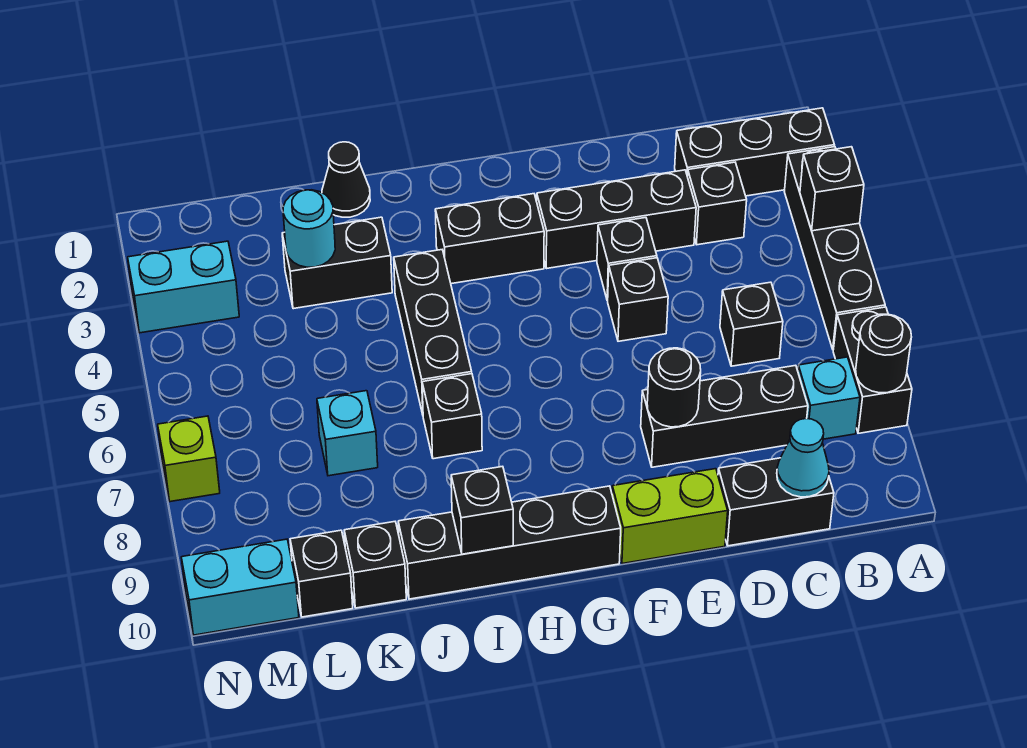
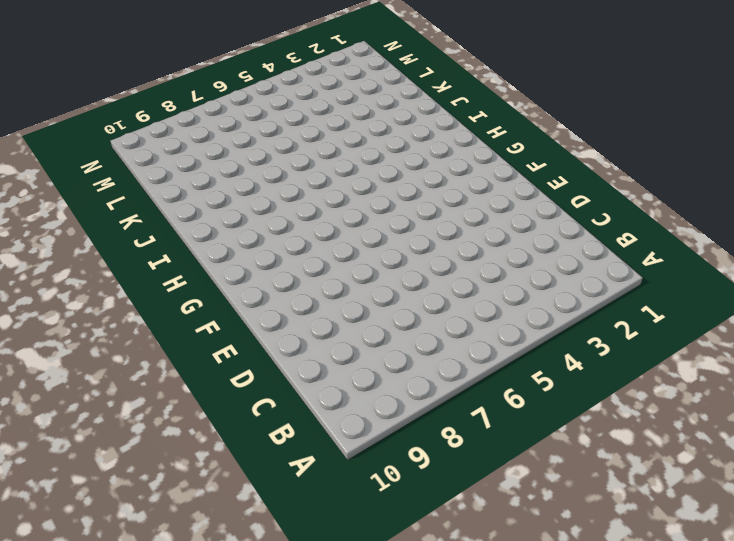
none -> black 1x3 brick [675,108,834,196]
none -> black 1x4 brick [784,147,885,350]
none -> black 1x2 brick [833,307,912,433]
none -> cyan 1x1 brick [798,357,860,439]

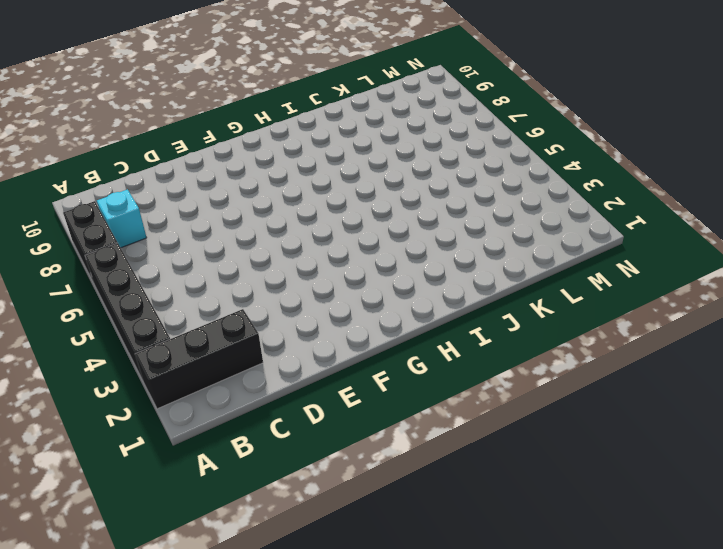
none -> black 1x1 brick [687,162,747,245]
none -> black 1x1 brick [720,282,783,366]
none -> black 1x3 brick [641,365,808,467]
none -> black 1x2 brick [718,458,834,546]

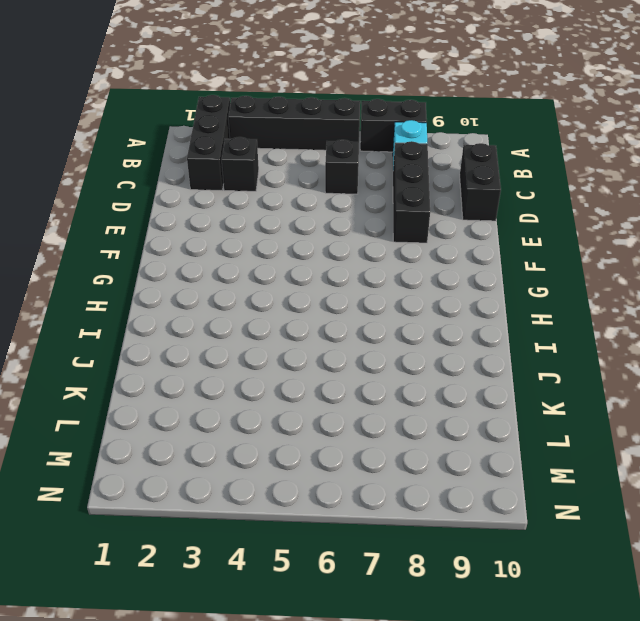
none -> black 1x3 brick [537,170,696,269]
none -> black 1x1 brick [597,218,657,301]
none -> black 1x1 brick [608,258,668,341]
none -> lime 1x2 brick [612,469,728,564]

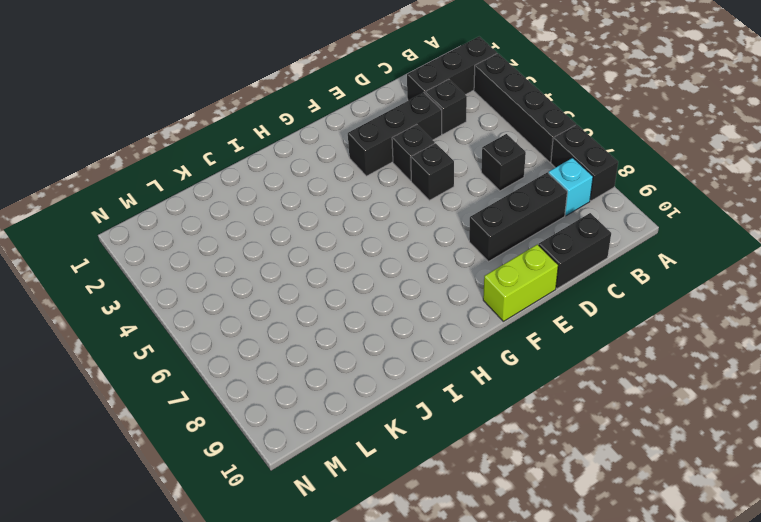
none -> black 1x2 brick [435,194,544,284]
none -> black 1x4 brick [398,486,621,599]
none -> black 1x3 brick [394,250,472,415]
none -> black 1x1 brick [422,374,482,459]

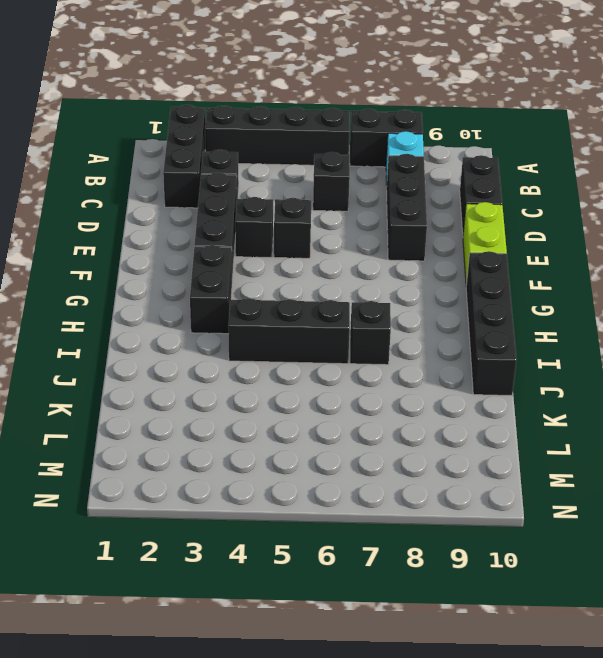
none -> black 1x1 cone [322,142,370,217]
none -> black 1x2 brick [282,217,392,309]
none -> cyan 1x1 brick [317,391,378,476]
none -> black 1x1 brick [344,522,406,608]

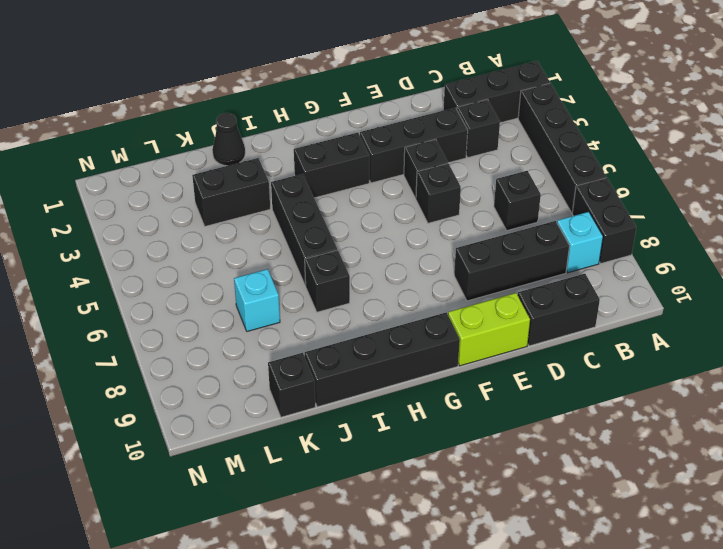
none -> black 1x1 brick [290,530,353,617]
none -> cyan 1x2 brick [128,241,239,333]
none -> cyan 1x2 brick [181,539,299,635]
none -> lime 1x1 brick [158,416,220,502]

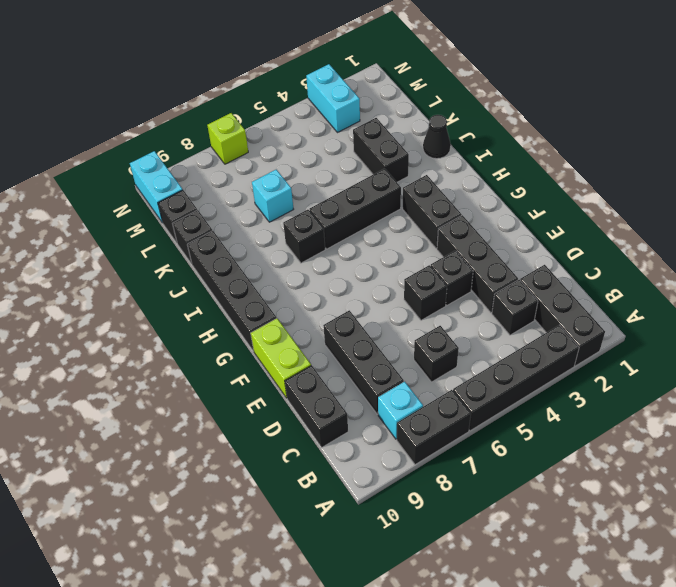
none -> black 1x1 brick [800,147,864,231]
none -> black 1x1 round brick [856,314,911,393]
none -> cyan 1x1 cone [777,418,829,497]
none -> black 1x1 round brick [647,348,701,427]

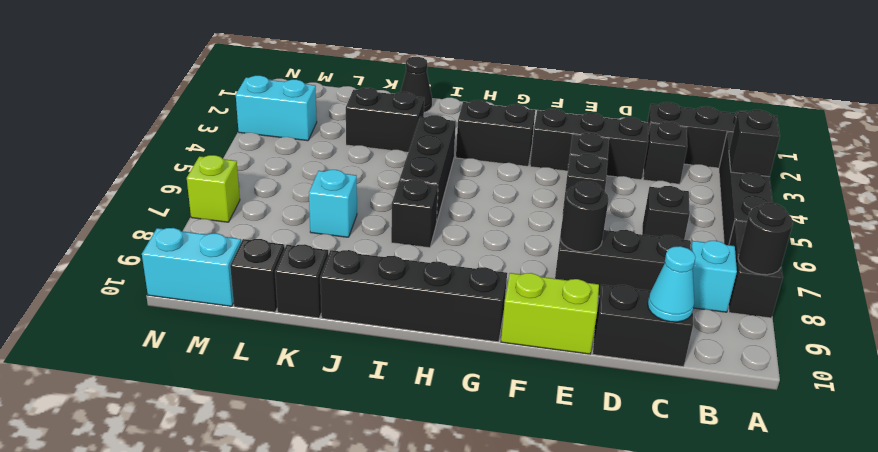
none -> black 1x1 brick [451,466,513,554]
none -> cyan 1x1 round brick [283,190,335,267]

